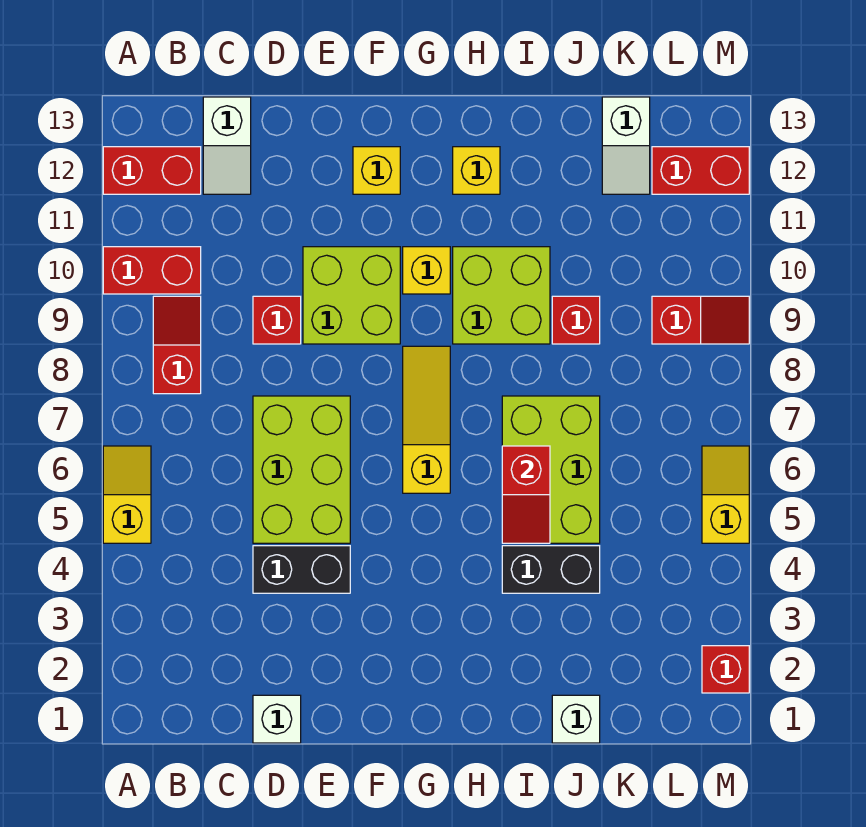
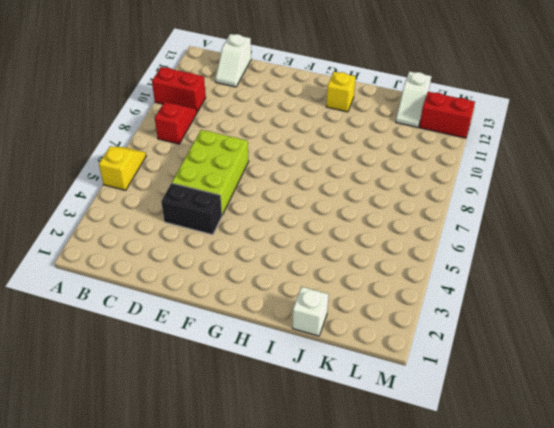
none -> red 1x2 brick [103,147,201,194]
none -> white 1x1 brick [253,695,301,743]
none -> red 1x1 brick [253,296,301,344]

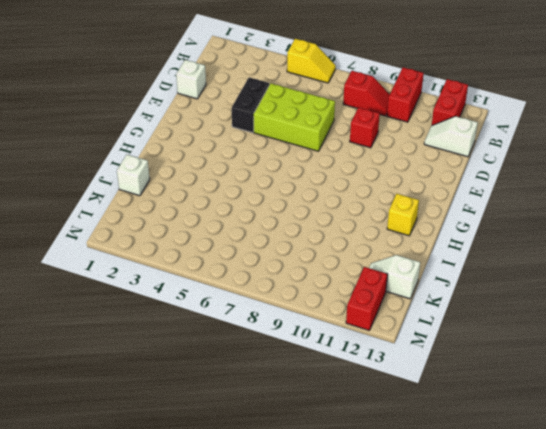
none -> lime 2x2 brick [303,247,400,344]
none -> yellow 1x1 brick [353,147,400,194]
none -> yellow 1x3 slope [403,346,450,493]

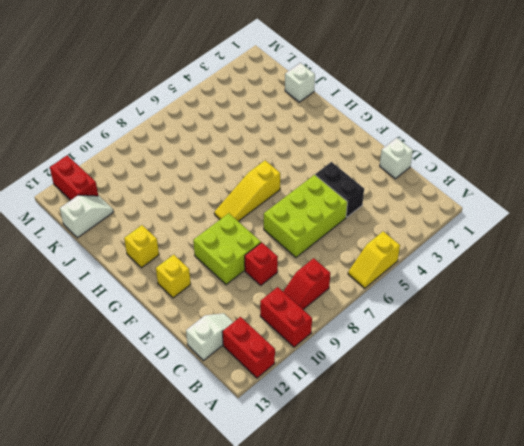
none -> yellow 1x1 brick [403,247,450,294]
none -> lime 2x2 brick [453,247,550,344]
none -> black 1x2 brick [502,546,600,593]

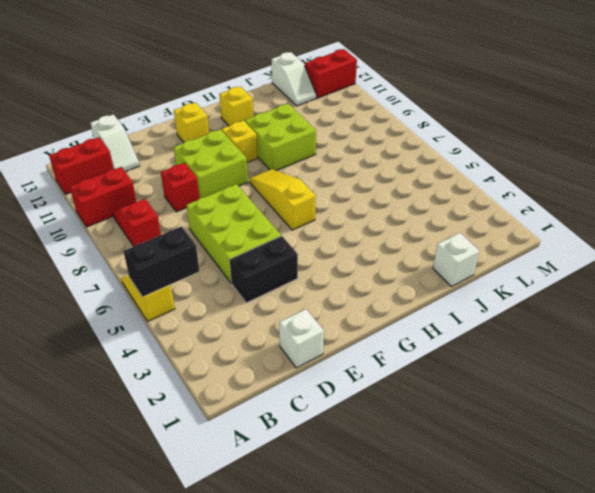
black 1x2 brick [123,226,199,297] -> black 1x2 brick moved to [502,546,600,593]
none -> lime 2x3 brick [502,396,600,543]
none -> red 1x1 brick [552,296,600,344]
none -> red 1x2 slope [652,296,749,344]

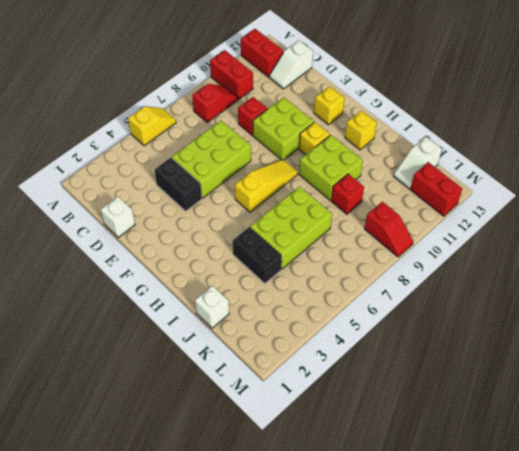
none -> red 1x1 brick [702,646,749,693]
none -> yellow 1x2 slope [702,446,749,543]
none -> red 1x2 slope [502,446,550,543]

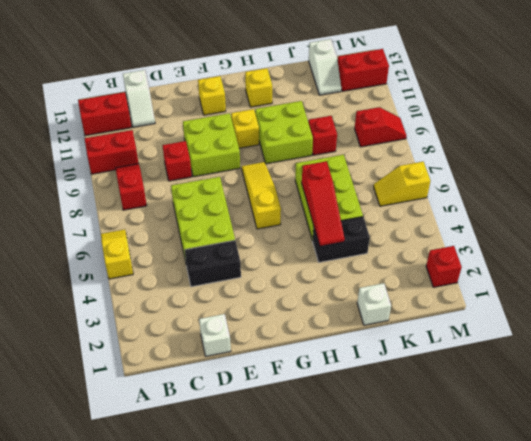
red 1x3 slope [302,161,345,246] -> red 1x2 slope [502,446,550,543]
yellow 1x2 slope [374,162,430,206] -> yellow 1x2 slope turned to [702,446,749,543]

